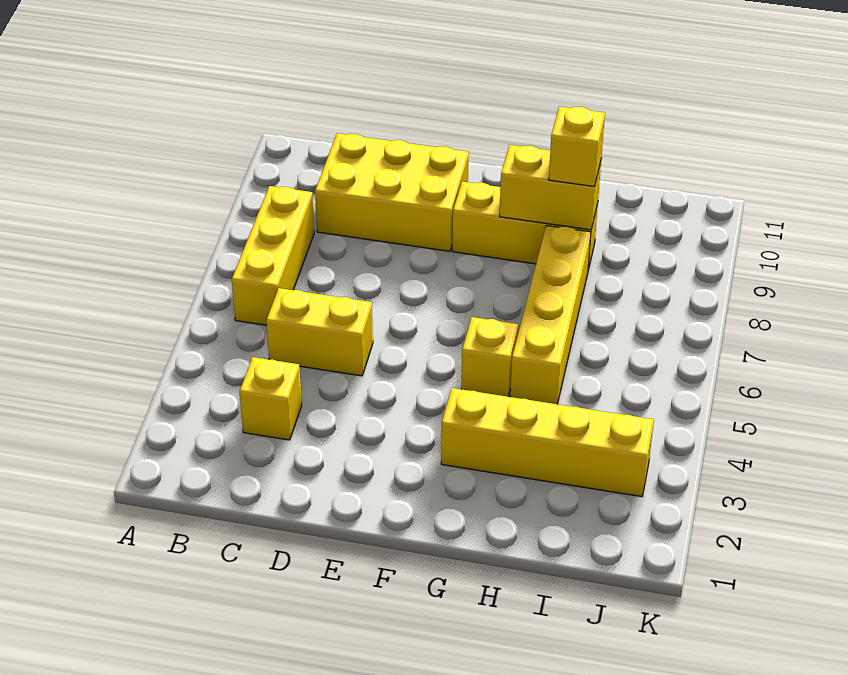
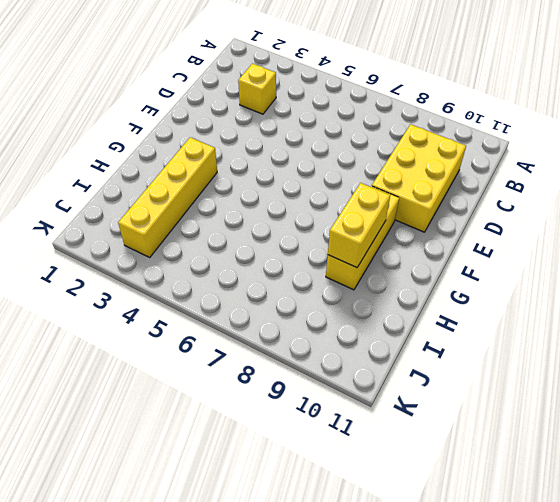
none -> yellow 1x3 brick [232,186,314,325]
none -> yellow 1x2 brick [266,288,373,376]

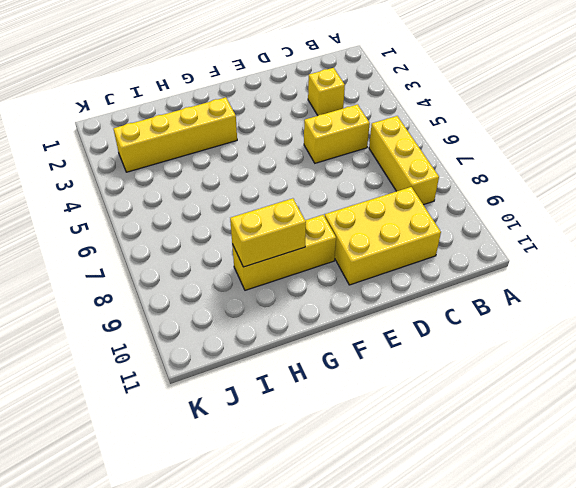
none -> yellow 1x1 brick [461,317,518,397]
none -> yellow 1x4 brick [510,226,591,404]

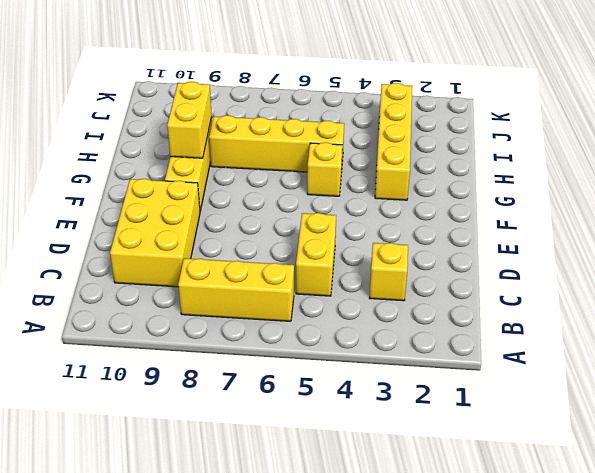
none -> yellow 1x1 brick [549,107,605,187]

